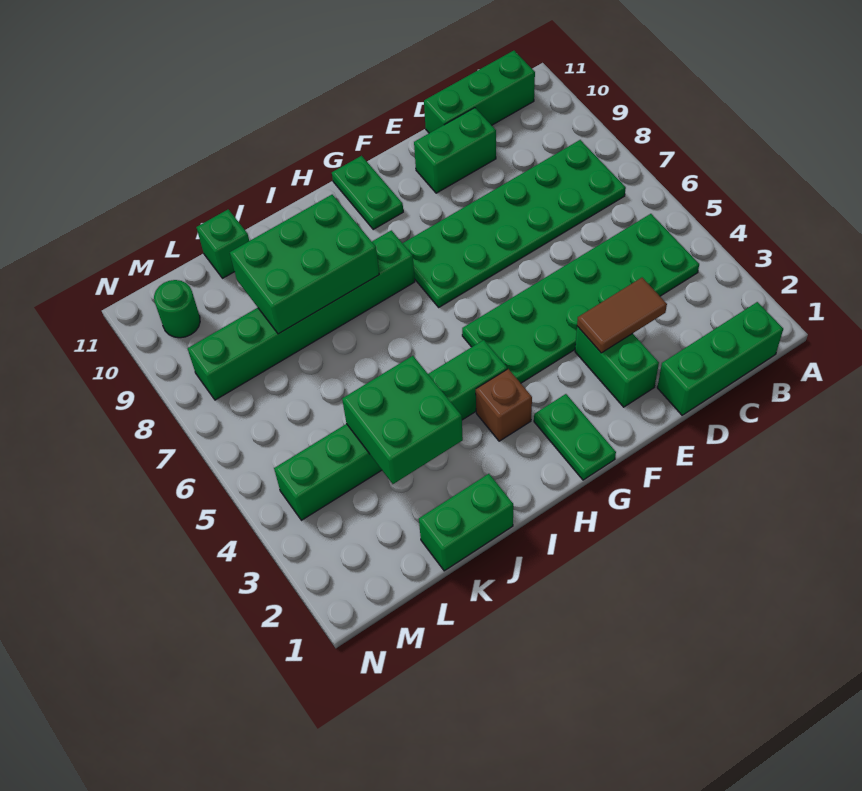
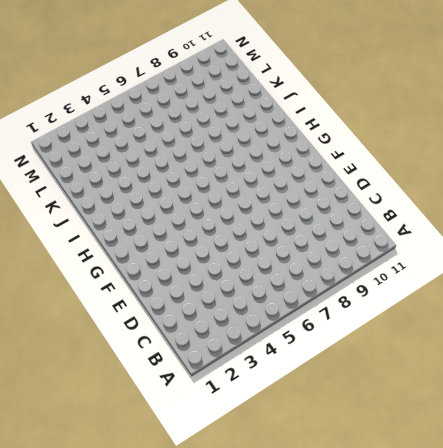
none -> green 1x3 brick [657,302,783,415]
none -> green 2x6 plate [462,214,699,383]
none -> green 2x6 plate [403,140,626,307]

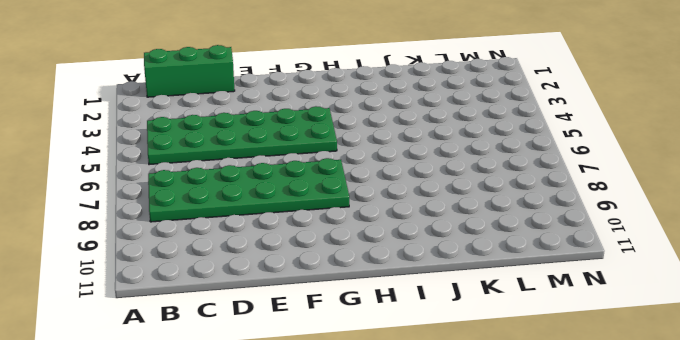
none -> green 1x3 brick [424,51,535,133]
none -> green 1x2 brick [414,108,496,193]
none -> green 1x2 brick [575,326,659,407]

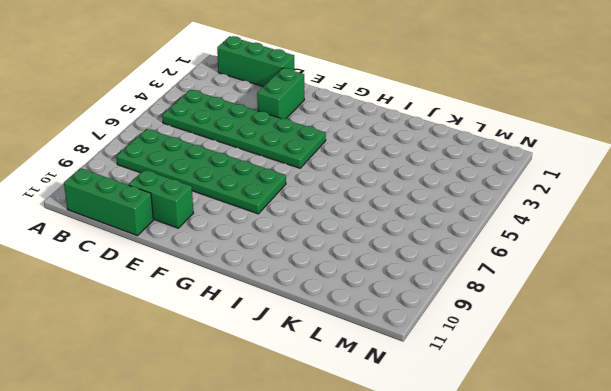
none -> green 1x2 plate [534,394,616,480]
none -> green 1x2 plate [332,156,403,229]
none -> brown 1x1 brick [476,369,532,441]

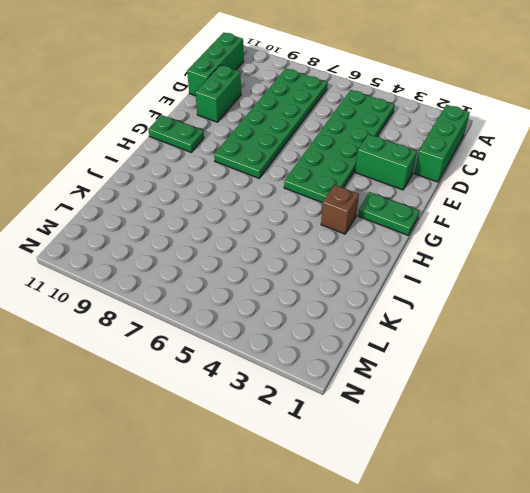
none -> green 1x6 brick [274,340,507,520]
none -> green 1x6 brick [188,230,415,400]
none -> green 1x2 brick [419,474,513,571]

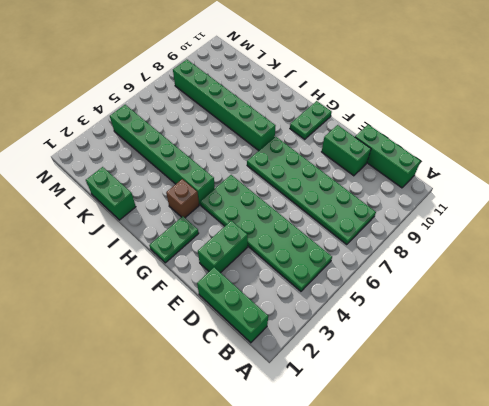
none -> green 1x1 brick [196,209,249,278]
none -> green 1x1 round brick [154,280,200,338]
none -> brown 1x2 tile [577,278,667,353]

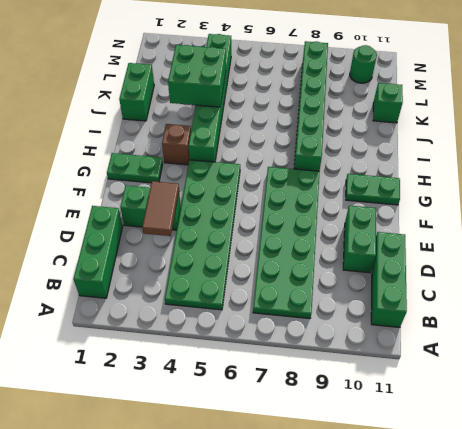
none -> green 2x3 brick [230,195,379,334]

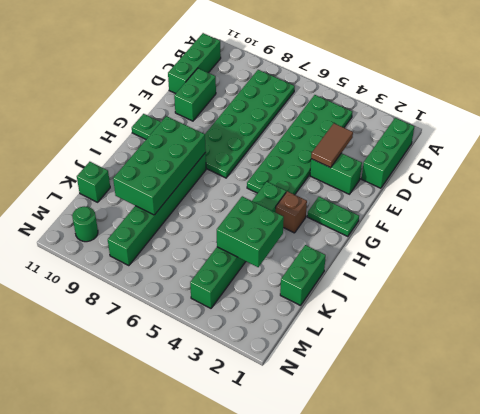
green 2x4 brick [113,116,206,215] -> green 2x3 brick [230,195,379,334]

